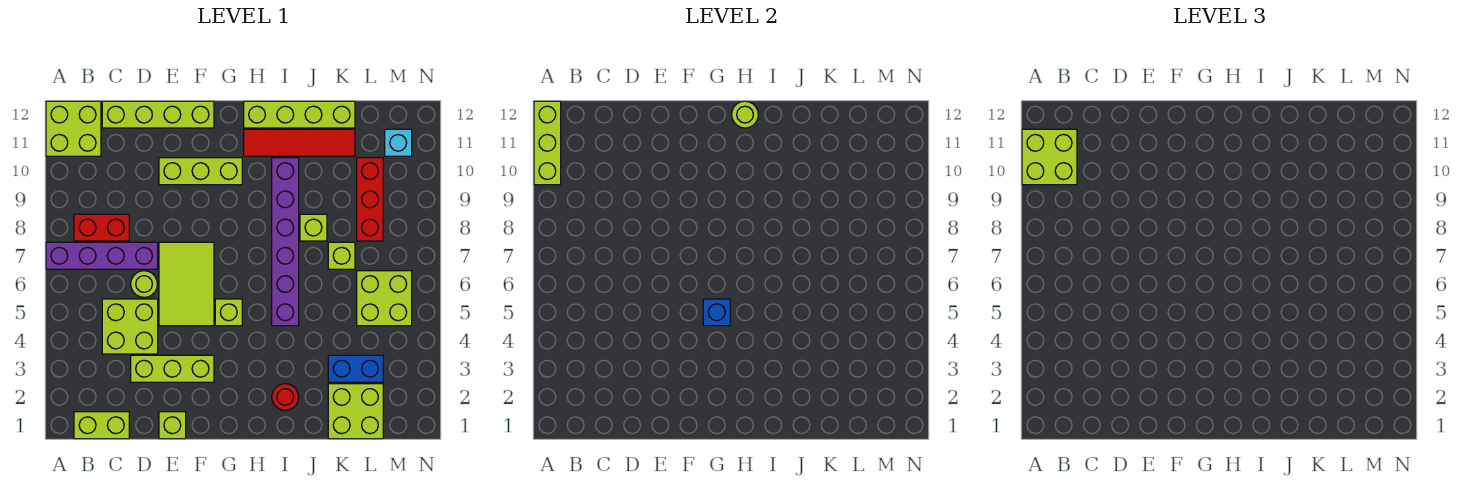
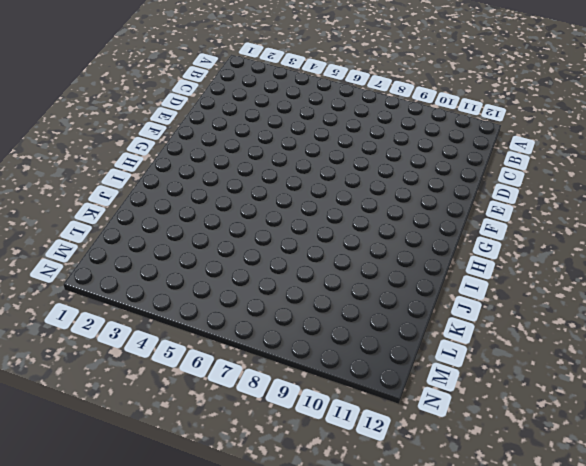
none -> purple 1x4 brick [46,242,158,269]
none -> lime 2x2 brick [46,101,101,156]
none -> lime 1x2 brick [74,412,129,439]

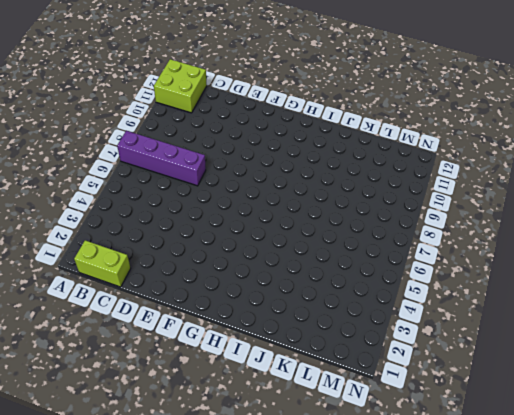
none -> red 1x2 brick [74,214,129,241]
none -> lime 2x2 brick [102,299,158,354]
none -> lime 1x4 brick [102,101,214,128]

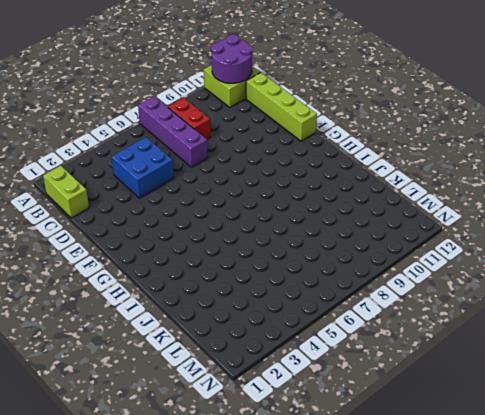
purple 2x2 round brick [211,35,253,83] -> lime 1x3 brick [534,101,561,185]
blue 2x2 brick [112,137,174,198] -> lime 2x2 brick [102,299,158,354]
none -> lime 1x3 brick [131,355,214,382]
none -> lime 1x1 round brick [131,271,157,297]
none -> lime 1x1 brick [159,412,186,439]

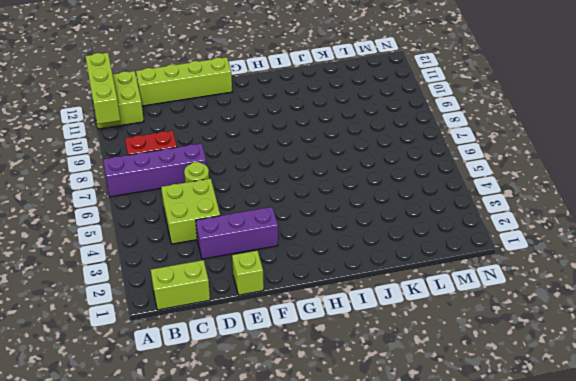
purple 1x3 brick [196,207,278,259] -> lime 1x3 brick [131,355,214,382]
none -> lime 2x3 tile [159,242,214,326]
none -> lime 1x3 brick [159,158,242,185]
none -> lime 1x1 brick [215,299,242,326]

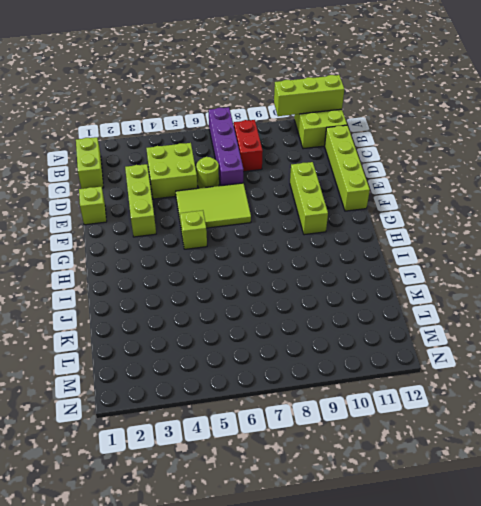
none -> red 1x4 tile [244,129,355,156]
none -> lime 1x4 brick [244,101,355,128]
none -> red 1x1 round brick [272,384,299,410]

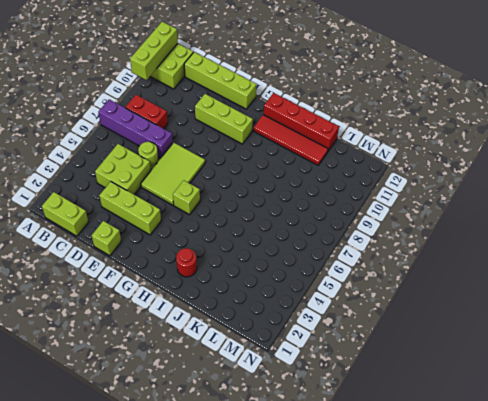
red 1x4 brick [263,93,339,151] -> lime 1x4 brick [244,101,355,128]
none -> purple 1x6 brick [272,158,299,326]
none -> lime 1x1 brick [300,214,327,241]
none -> lime 2x2 brick [328,384,383,439]

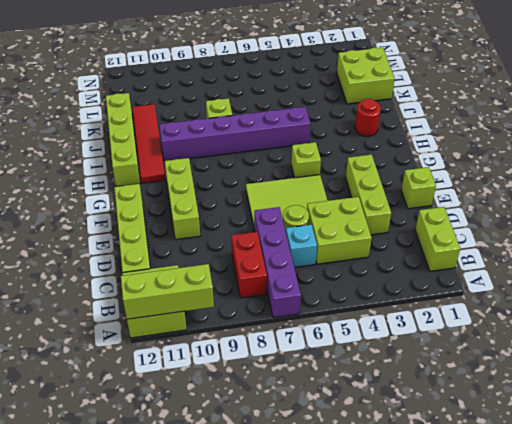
cyan 1x1 brick [286,225,317,267] -> cyan 1x1 brick moved to [385,129,412,156]
none -> blue 1x2 brick [328,355,383,382]
none -> lime 1x1 brick [328,242,355,269]
none -> lime 2x2 brick [357,271,412,326]

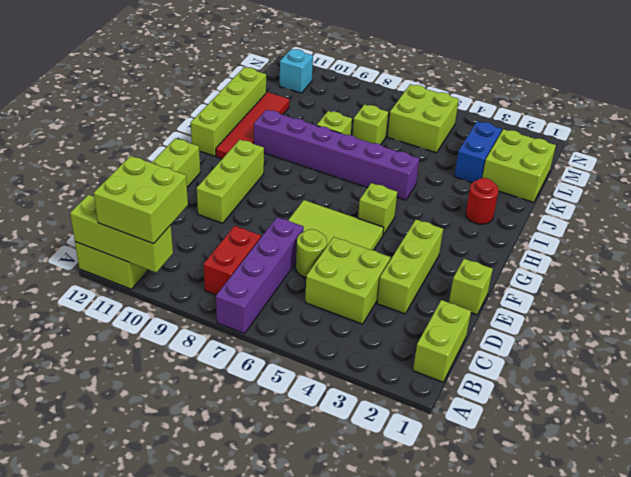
none -> red 1x3 brick [357,158,383,241]
none -> blue 1x1 brick [703,299,730,326]
none -> lime 1x1 round brick [732,101,758,128]

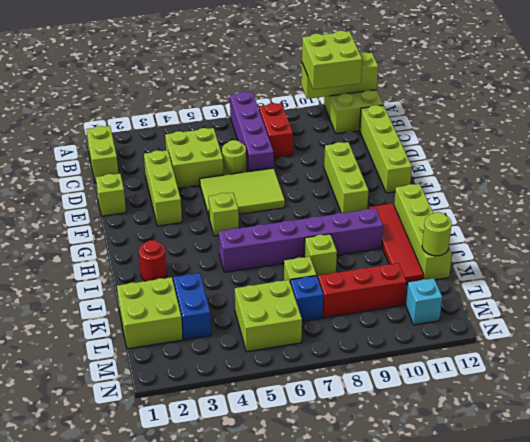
lime 1x1 round brick [422,212,452,256] -> lime 1x1 round brick moved to [732,101,758,128]
blue 1x1 brick [290,276,323,321] -> blue 1x1 brick moved to [703,299,730,326]

